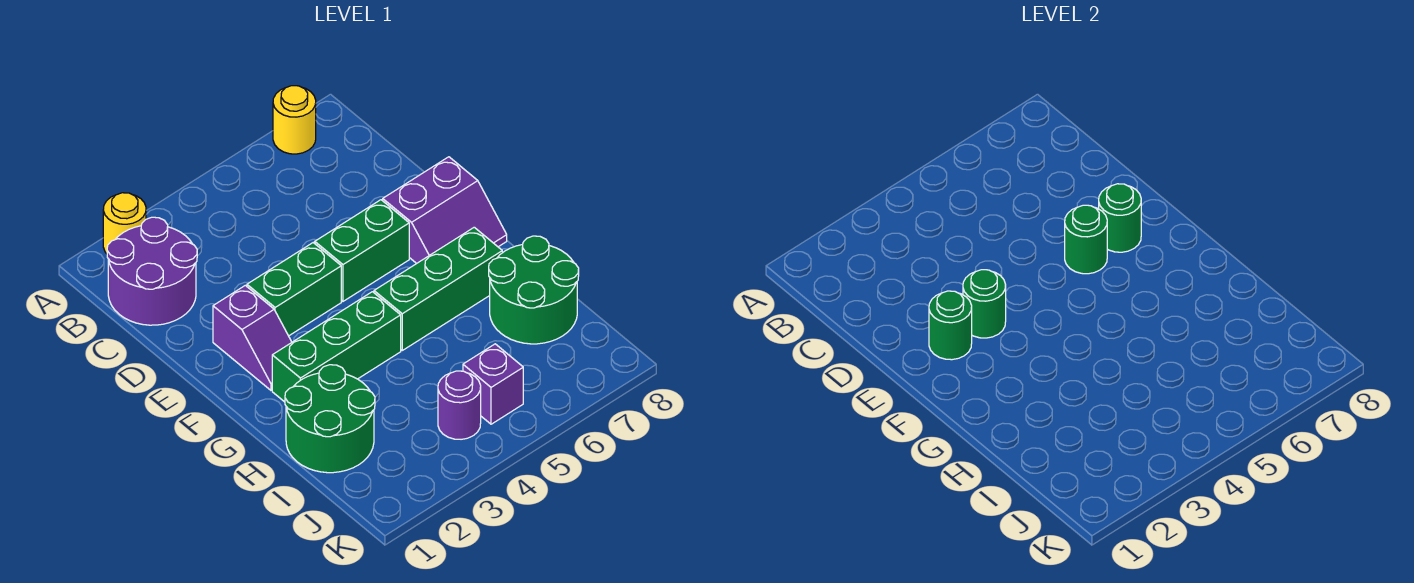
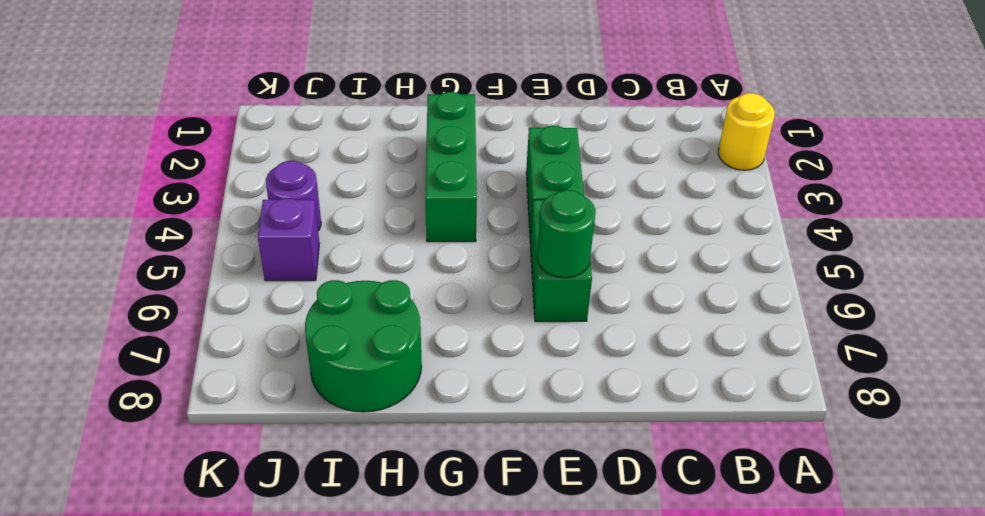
none -> yellow 1x1 round brick [273,86,316,154]
none -> purple 2x2 round brick [107,217,197,325]
none -> purple 1x2 slope [213,285,292,390]

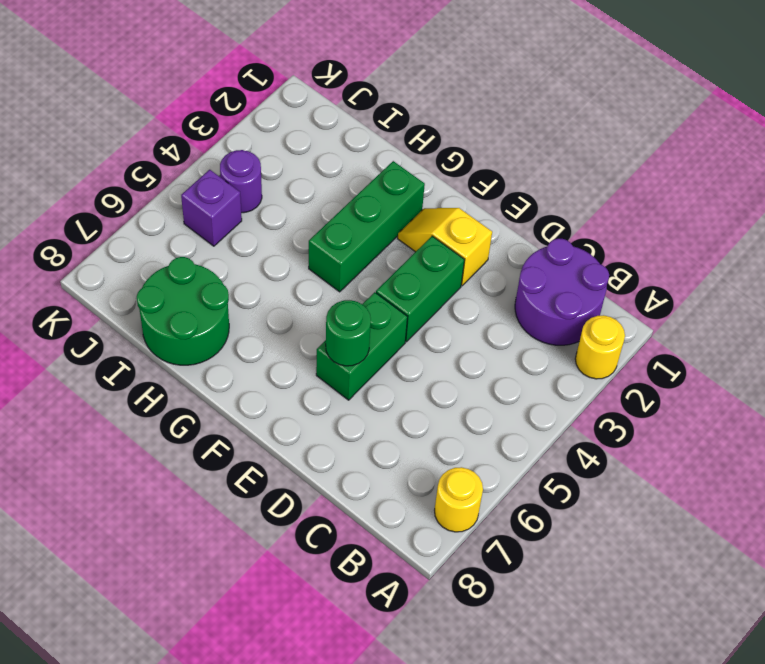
yellow 1x2 slope [398,208,492,286] -> purple 1x2 slope [213,285,292,390]
none -> purple 2x2 slope [383,157,507,263]
none -> green 1x3 brick [374,227,502,350]
none -> green 2x2 round brick [285,365,375,473]

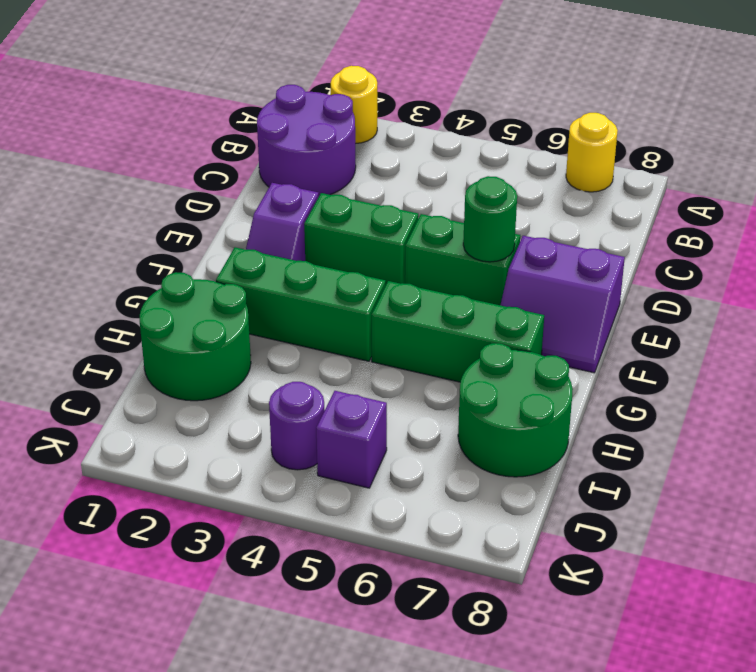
none -> green 1x1 round brick [929,291,972,360]
none -> green 1x1 round brick [963,270,1006,338]
none -> green 1x1 round brick [1099,184,1141,252]

